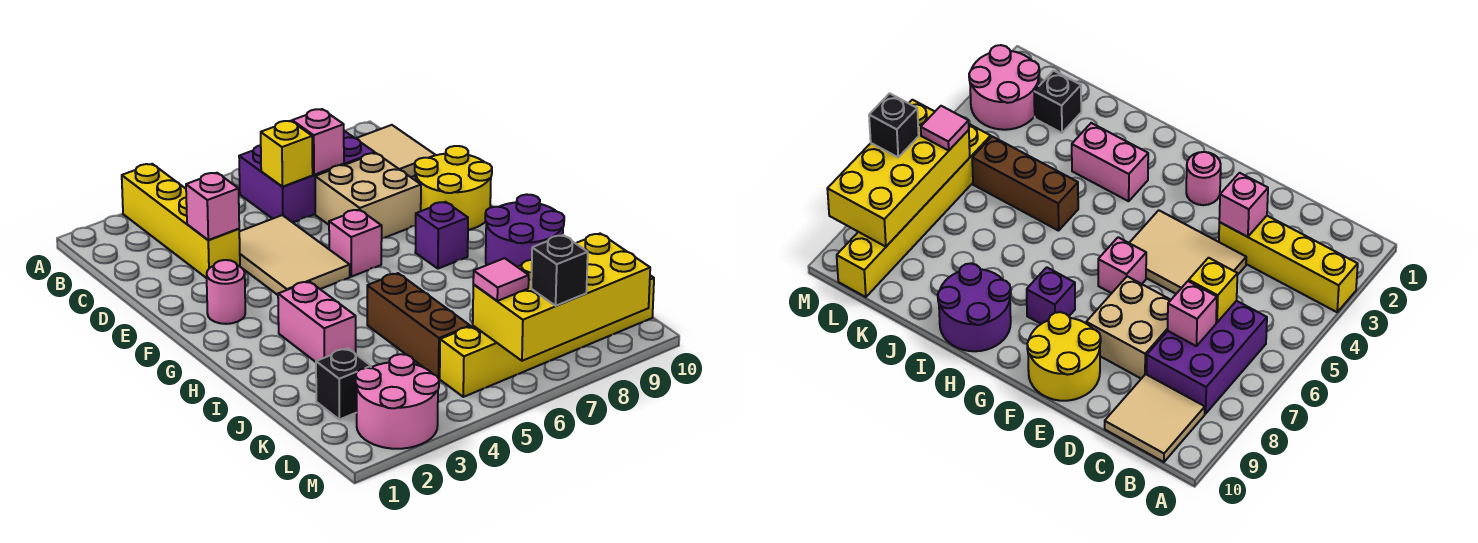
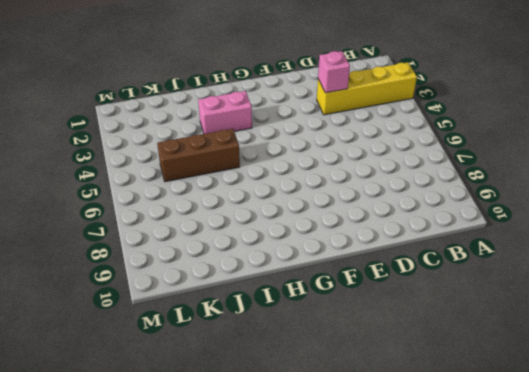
none -> purple 2x3 brick [239,131,375,222]
none -> tan 2x2 tile [356,125,435,177]
none -> tan 2x3 tile [239,215,350,295]

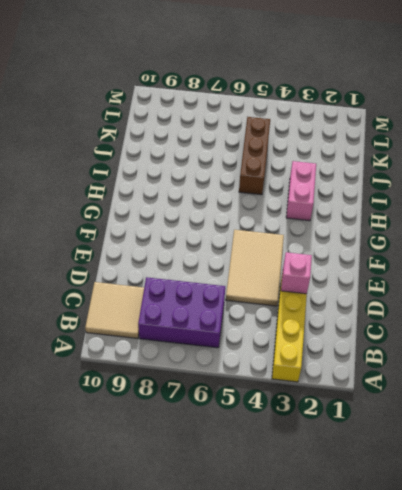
none -> tan 2x2 brick [315,153,421,238]
none -> yellow 2x2 round brick [415,146,492,230]
none -> pink 1x1 round brick [207,260,245,324]

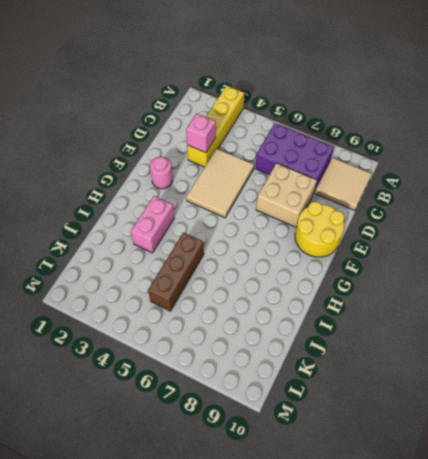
none -> pink 1x1 brick [329,210,382,277]
none -> purple 1x1 brick [415,202,468,269]
none -> purple 2x2 round brick [485,194,564,267]

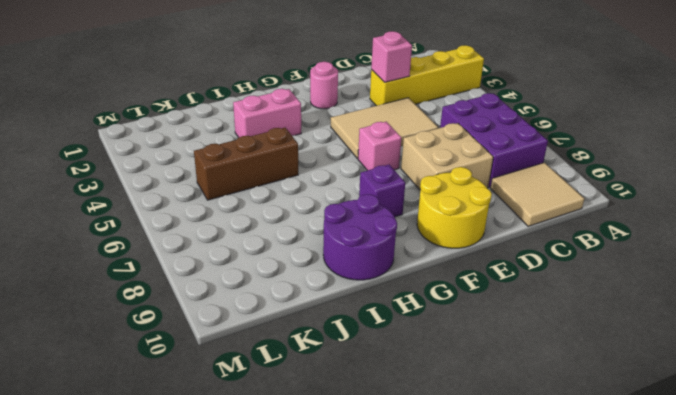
none -> black 1x1 brick [316,348,371,420]
none -> pink 2x2 round brick [356,354,439,449]
none -> yellow 1x6 brick [440,275,654,397]

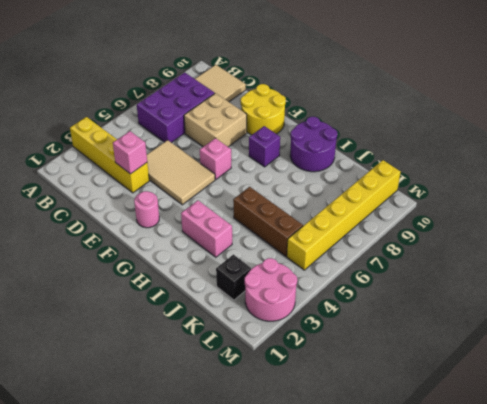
none -> yellow 1x1 brick [261,121,313,187]
none -> pink 1x1 brick [292,109,344,175]
none -> yellow 2x4 brick [473,234,650,361]

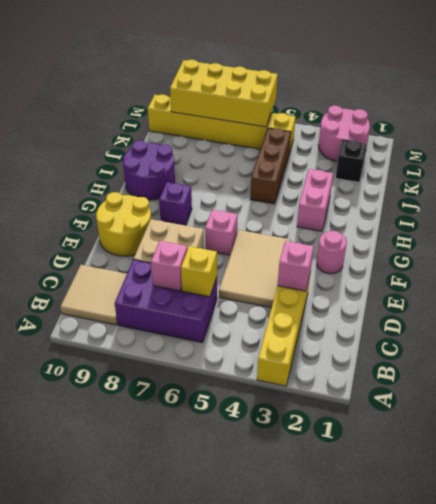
none -> pink 1x1 tile [473,258,529,301]
none -> black 1x1 brick [531,235,588,306]

